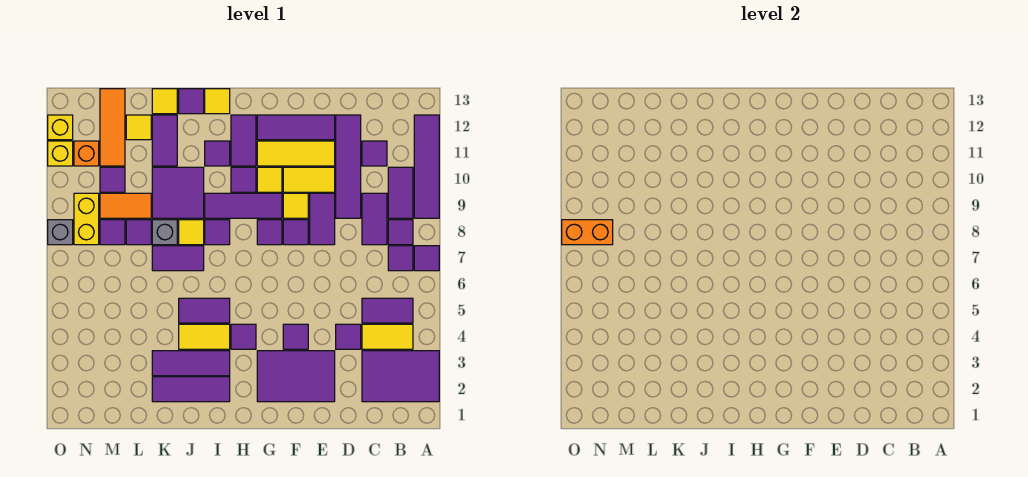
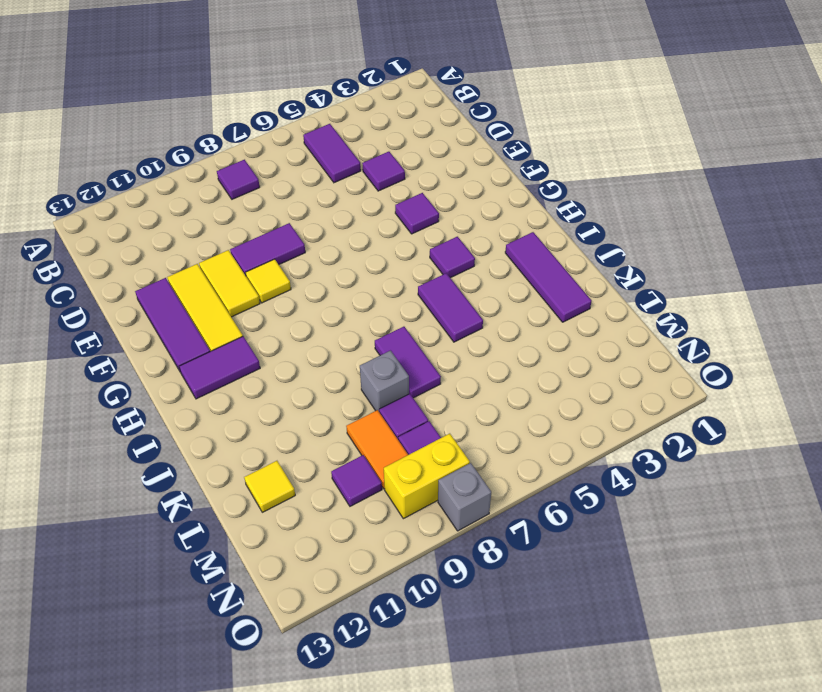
none -> purple 2x3 tile [362,351,439,402]
none -> purple 1x1 tile [414,246,439,271]
none -> purple 1x4 tile [414,115,439,218]
none -> yellow 1x2 tile [362,324,413,349]

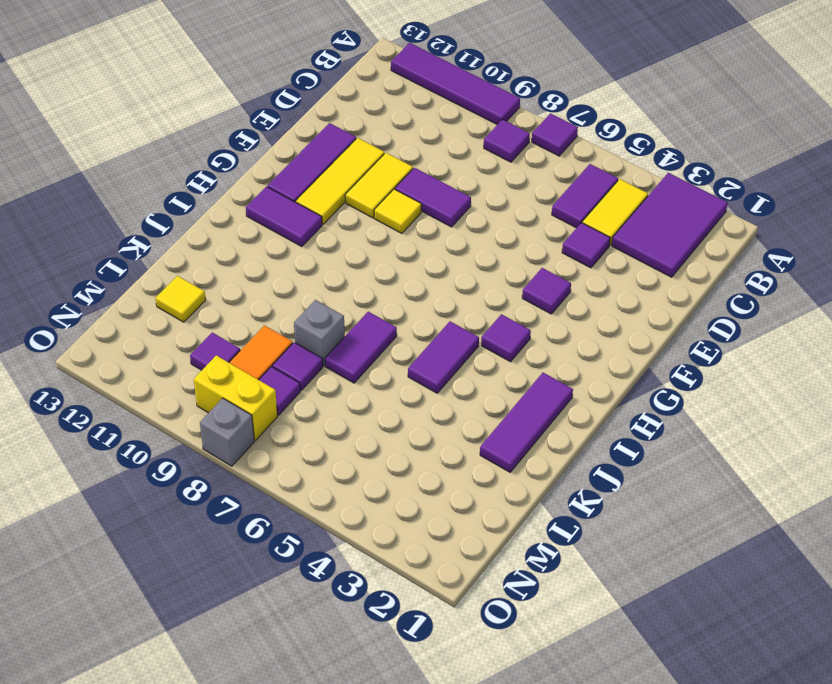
none -> purple 1x1 tile [388,246,413,271]
none -> purple 1x2 tile [388,167,413,218]
none -> purple 1x2 tile [362,193,387,245]
none -> purple 1x1 tile [362,141,387,166]

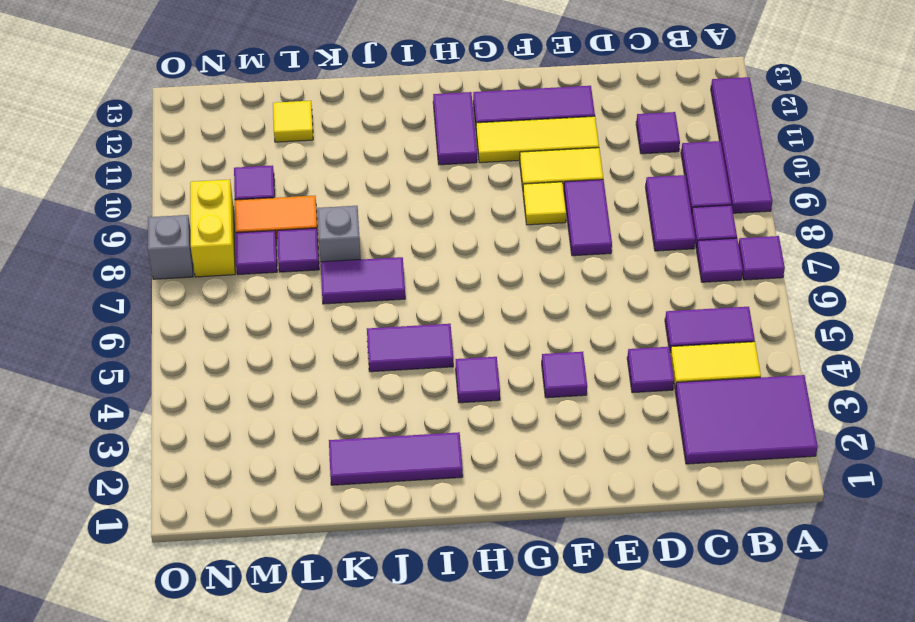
none -> purple 1x4 tile [336,115,361,218]
none -> purple 2x3 tile [257,351,335,402]
none -> purple 1x1 tile [283,220,308,245]
none -> purple 1x1 tile [257,220,282,245]

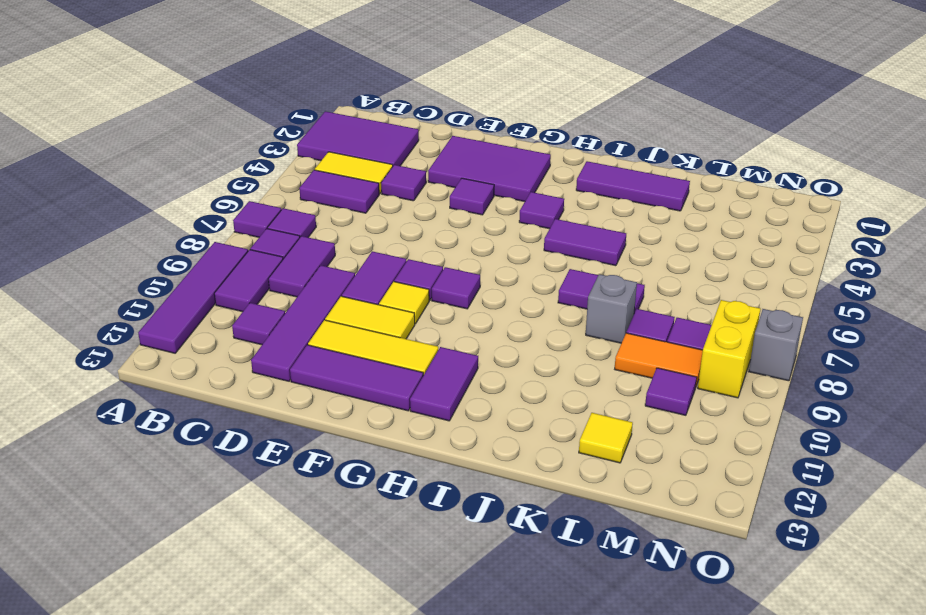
none -> purple 1x3 tile [205,193,282,218]
none -> yellow 1x1 tile [257,167,282,192]
none -> purple 1x1 tile [231,167,256,192]
none -> purple 1x3 tile [152,351,230,376]

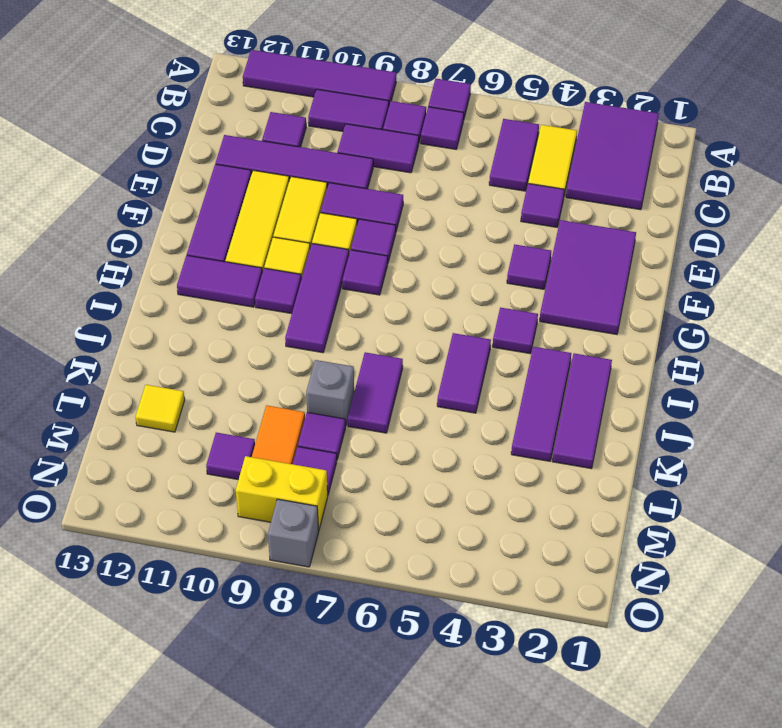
none -> yellow 1x2 tile [179,324,230,349]
none -> purple 1x1 tile [205,220,230,245]
none -> purple 1x1 tile [205,141,230,166]
none -> yellow 1x1 tile [205,89,230,114]

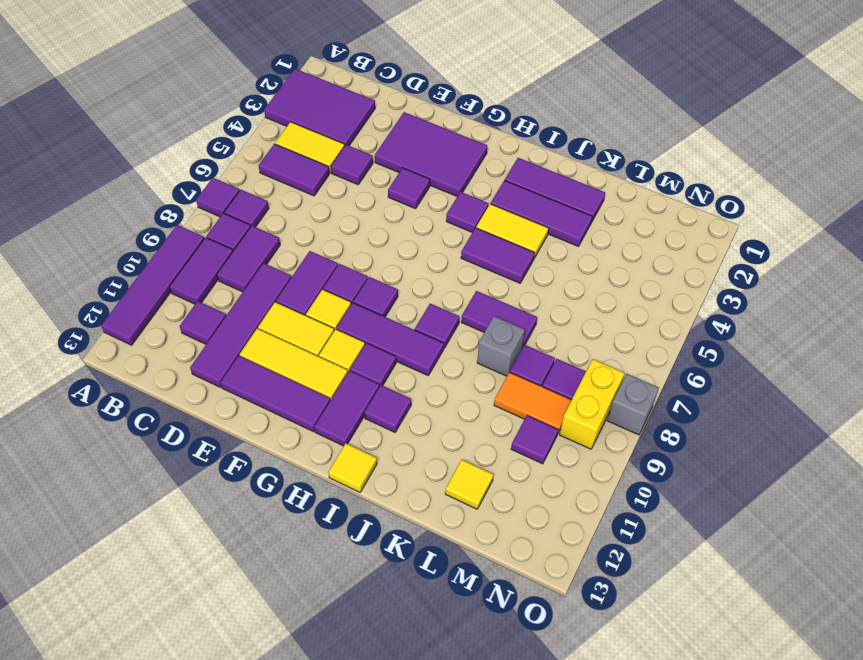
none -> yellow 1x1 tile [179,220,204,245]
none -> purple 2x2 tile [152,167,204,218]
none -> purple 1x1 tile [179,89,204,114]
none -> purple 1x2 tile [152,115,177,166]

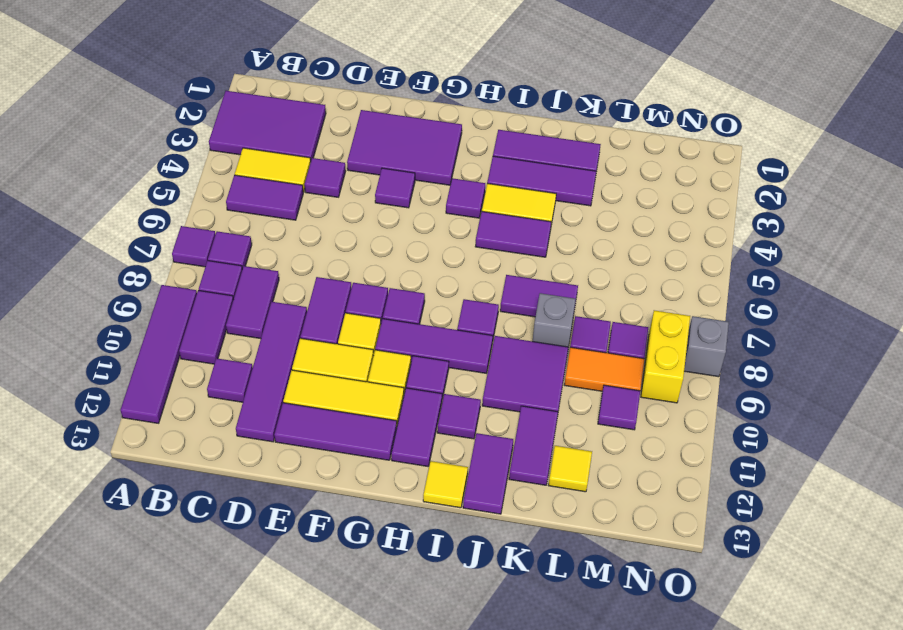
purple 1x2 tile [463,433,513,514] -> purple 1x1 tile [179,89,204,114]
none -> yellow 1x1 tile [179,220,204,245]
none -> yellow 1x1 tile [152,89,177,114]
none -> orange 1x3 tile [100,89,125,166]
none -> orange 1x1 brick [74,141,99,166]

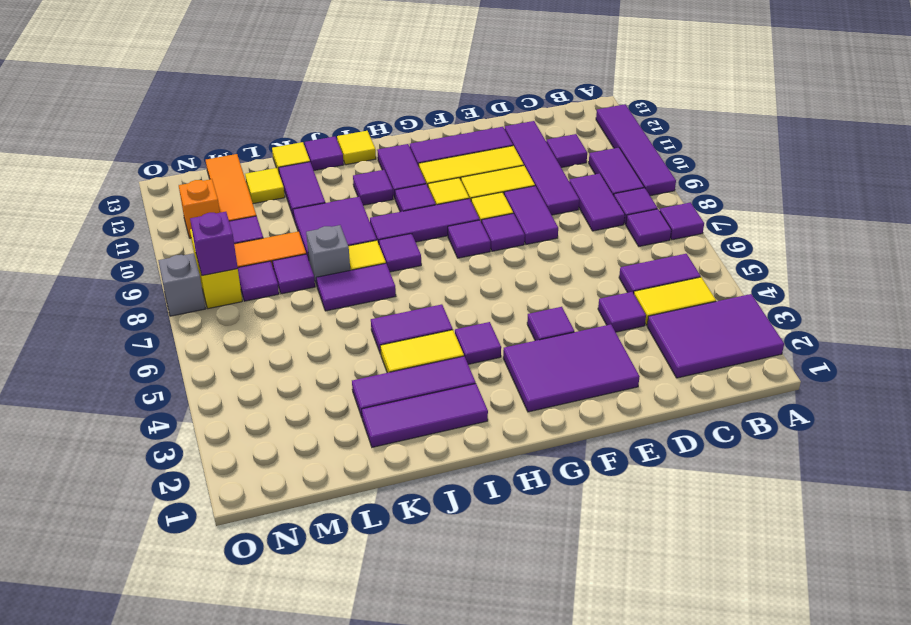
purple 1x1 brick [190,212,238,275] -> orange 1x2 brick [562,220,613,245]
none -> yellow 1x1 brick [48,141,73,166]
none -> yellow 1x1 brick [48,115,73,140]

